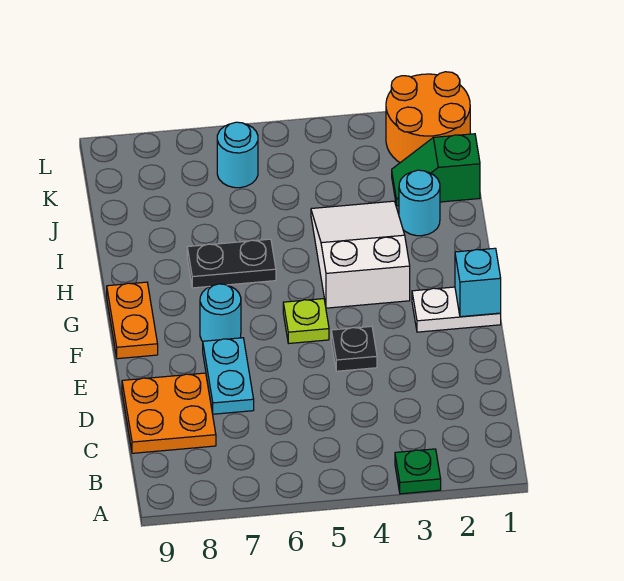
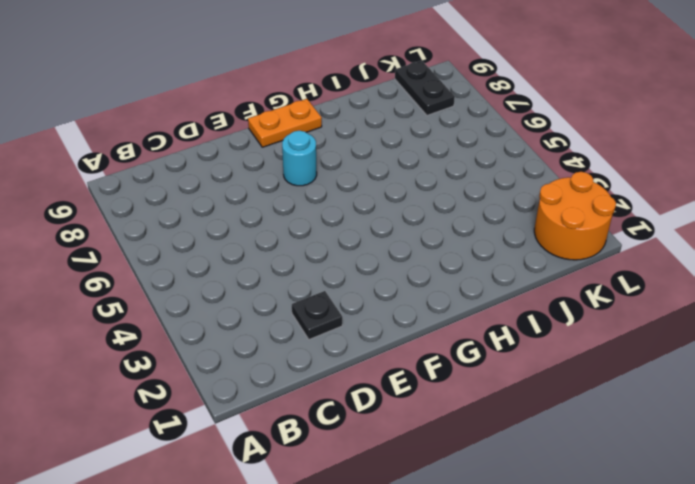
black 1x1 plate [292,291,342,339] -> black 1x1 plate moved to [331,326,377,371]
black 1x2 plate [395,60,455,115] -> black 1x2 plate moved to [187,239,276,288]
none -> green 1x1 plate [395,449,441,494]
none -> orange 2x2 plate [122,373,216,453]
none -> cyan 1x2 plate [203,338,254,414]

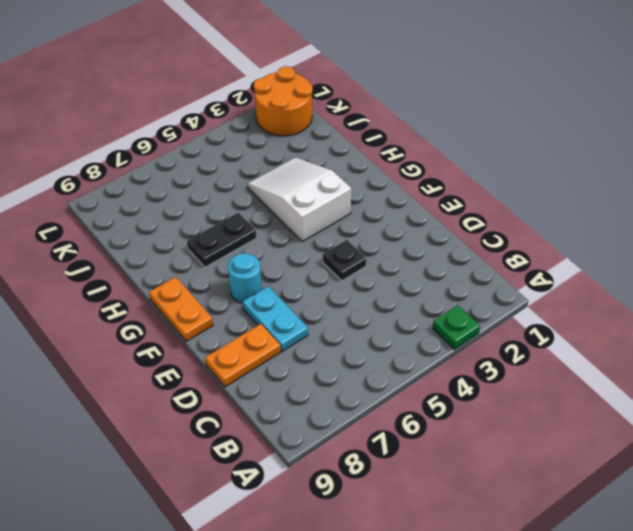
orange 1x2 plate [205,324,281,387] -> orange 2x2 plate [122,373,216,453]
none -> white 1x2 plate [412,287,501,332]
none -> lime 1x1 plate [283,299,329,343]
none -> cyan 1x1 round brick [399,170,440,236]

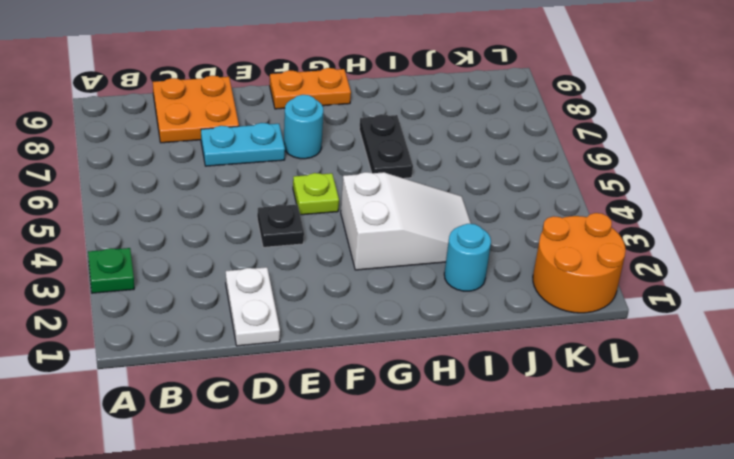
white 1x2 plate [226,267,280,346] -> white 1x2 plate moved to [412,287,501,332]
none -> green 1x2 slope [392,134,480,206]
none -> cyan 1x1 round brick [217,122,258,188]
none -> cyan 1x1 brick [455,248,501,317]

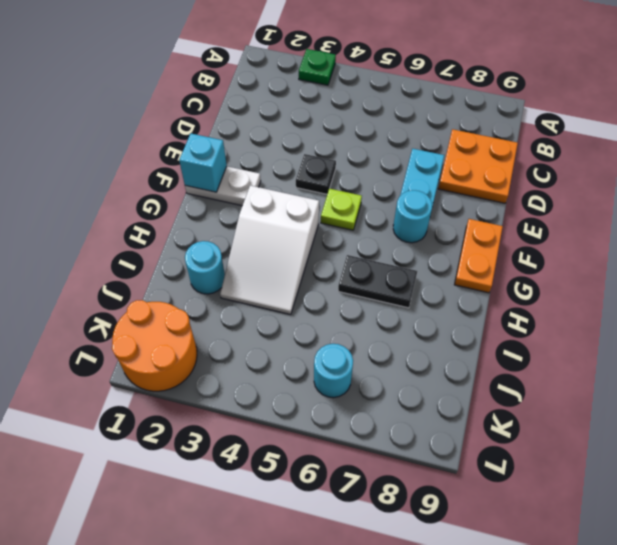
none -> green 1x2 slope [392,134,480,206]

